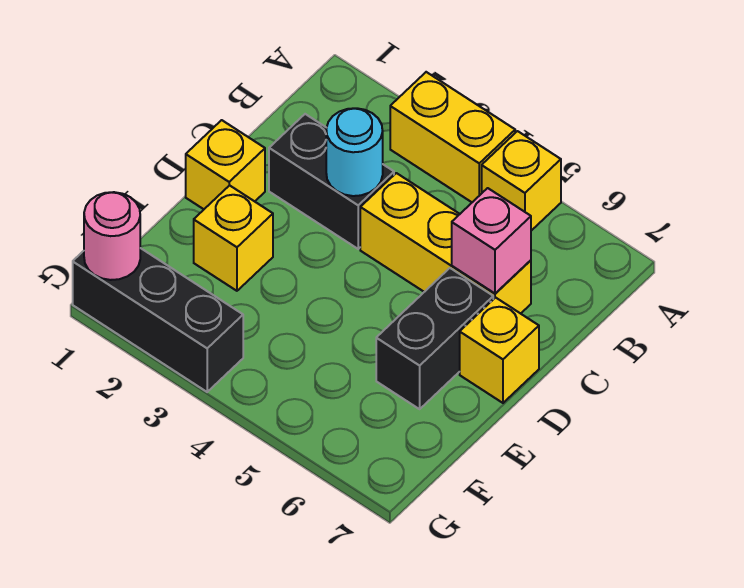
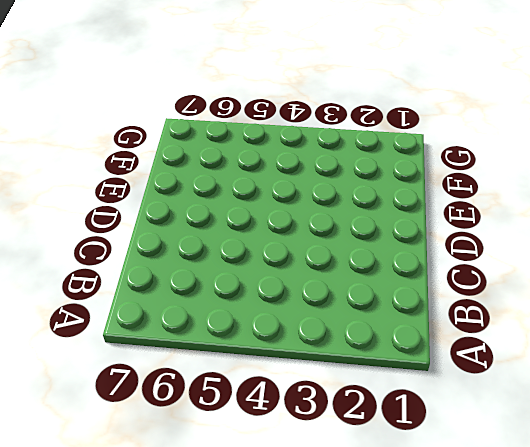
none -> yellow 1x2 brick [390,72,515,202]
none -> yellow 1x1 brick [482,131,561,231]
none -> black 1x2 brick [269,114,394,249]

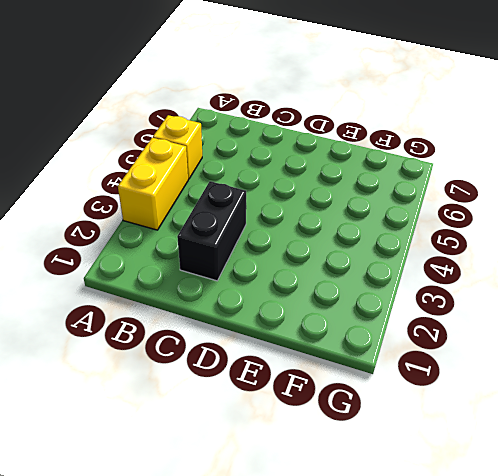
none -> yellow 1x3 brick [360,173,531,314]
none -> yellow 1x1 brick [186,120,265,209]
none -> black 1x2 brick [376,268,493,409]

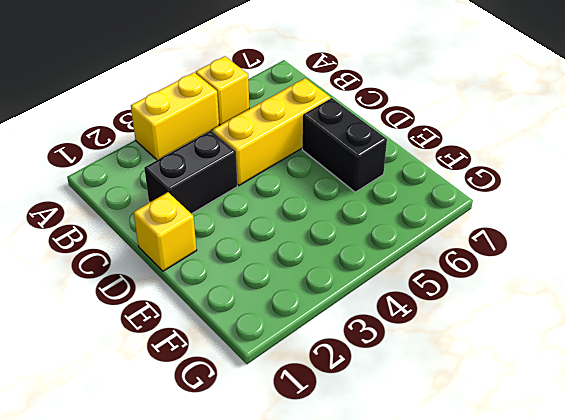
none -> yellow 1x1 brick [460,298,539,403]
none -> yellow 1x1 brick [194,185,273,291]
none -> black 1x3 brick [73,248,243,392]

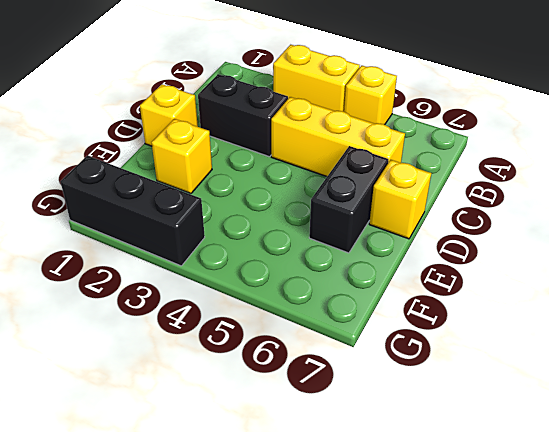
none -> cyan 1x1 round brick [326,108,383,196]
none -> pink 1x1 brick [452,188,531,293]
none -> pink 1x1 round brick [84,192,140,280]

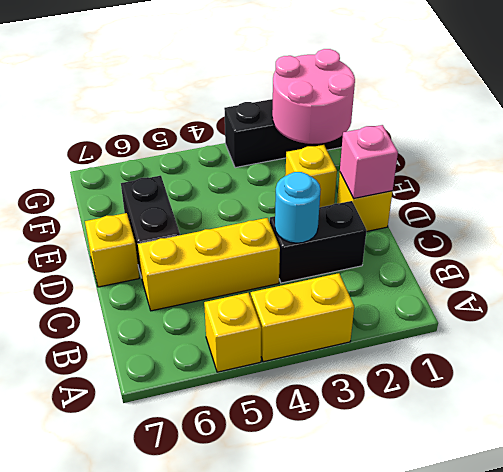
pink 1x1 brick [340,125,398,199] -> pink 1x1 brick moved to [452,188,531,293]
pink 2x2 round brick [272,49,355,144] -> pink 1x1 round brick [84,192,140,280]

